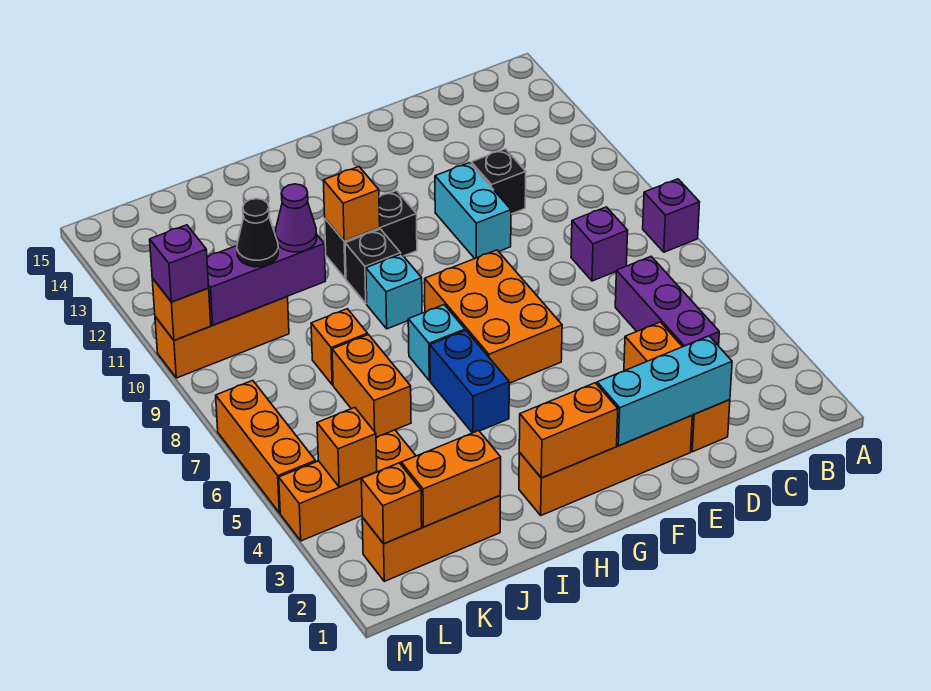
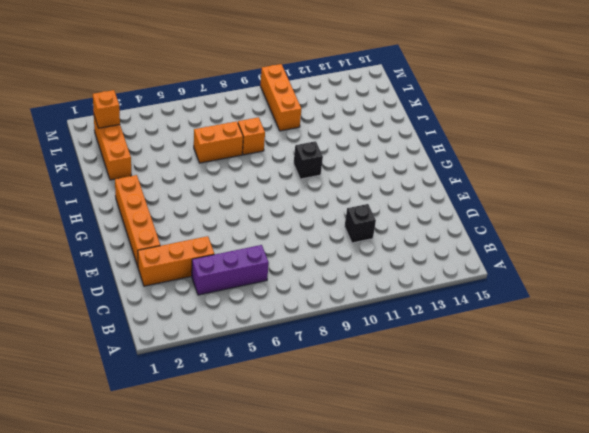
none -> purple 1x1 brick [643,179,700,252]
none -> purple 1x1 brick [571,207,628,281]
none -> cyan 1x2 brick [435,163,511,258]
none -> orange 2x3 brick [425,250,562,383]

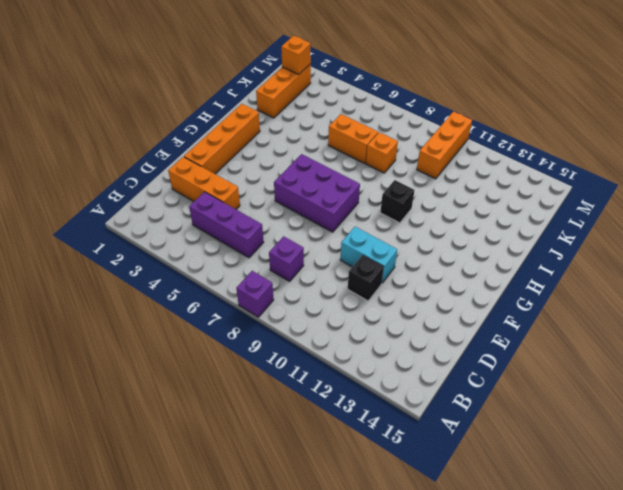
purple 2x3 brick [274,154,360,232] -> orange 2x3 brick [425,250,562,383]
none -> black 1x2 brick [325,191,417,279]
none -> blue 1x2 brick [430,331,509,433]
none -> cyan 1x1 brick [408,305,465,381]
none -> cyan 1x1 brick [366,254,422,329]

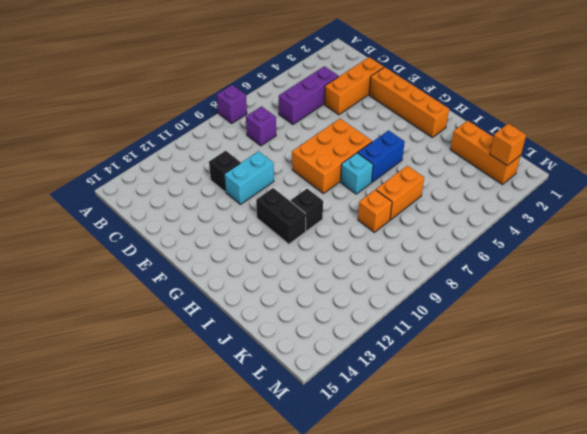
none -> cyan 1x1 brick [366,254,422,329]
none -> orange 1x3 brick [279,430,416,541]
none -> orange 1x3 brick [155,297,289,378]
none -> orange 1x3 brick [216,380,316,513]

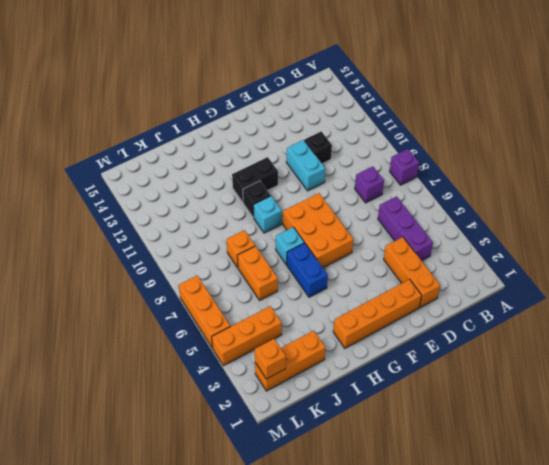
none -> orange 1x3 brick [155,297,289,378]
none -> cyan 1x3 brick [597,336,732,446]
none -> orange 1x2 brick [519,383,618,478]
none -> orange 1x1 brick [323,167,380,241]

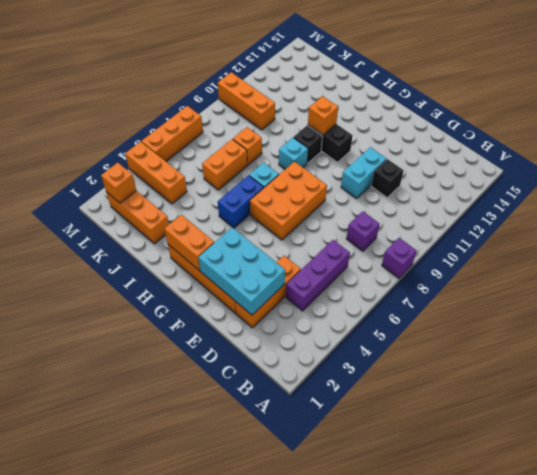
cyan 2x3 brick [198,227,285,315] -> cyan 1x3 brick [597,336,732,446]
none -> orange 1x2 brick [401,431,501,527]
none -> purple 1x3 brick [207,231,325,325]
none -> orange 1x1 brick [317,407,377,487]
none -> orange 1x1 brick [152,278,211,340]

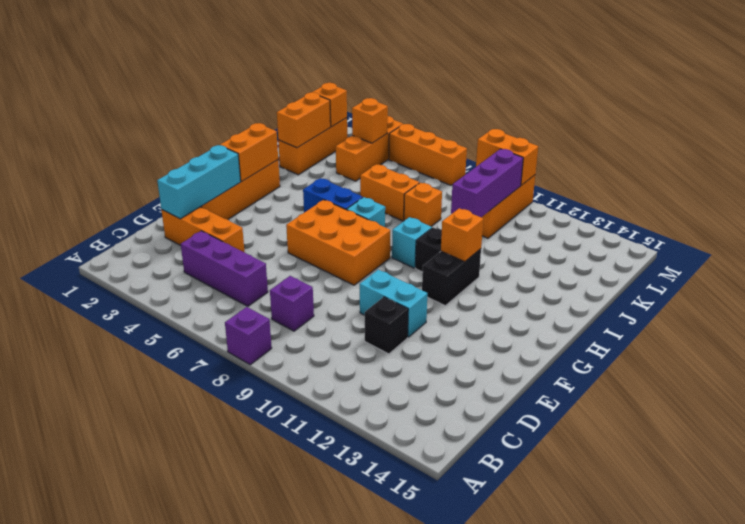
orange 1x2 brick [476,129,538,185] -> orange 1x1 brick [152,278,211,340]
none -> purple 1x1 cone [275,184,317,252]
none -> black 1x1 cone [237,199,278,267]
none -> purple 1x1 brick [150,225,209,302]

